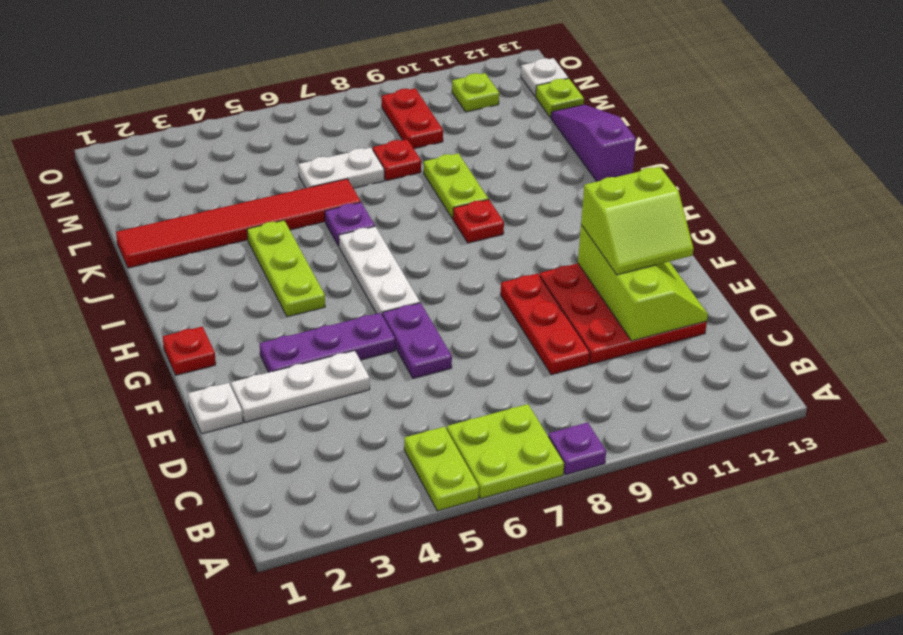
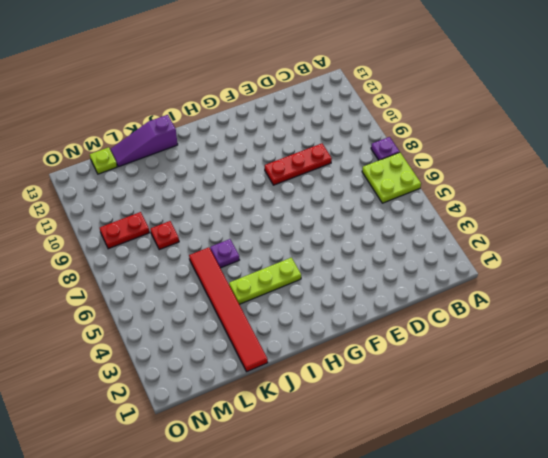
none -> lime 1x2 plate [404,427,479,511]
none -> red 3x3 plate [539,263,707,364]
none -> white 1x1 plate [188,383,243,434]

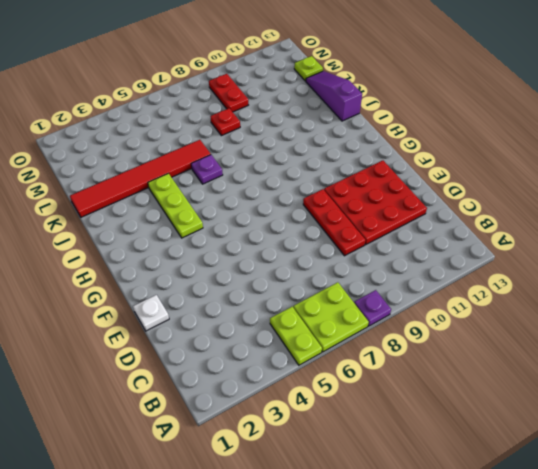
none -> white 1x3 plate [231,351,370,422]
none -> purple 1x2 plate [383,303,452,378]
none -> purple 1x3 plate [260,313,395,372]

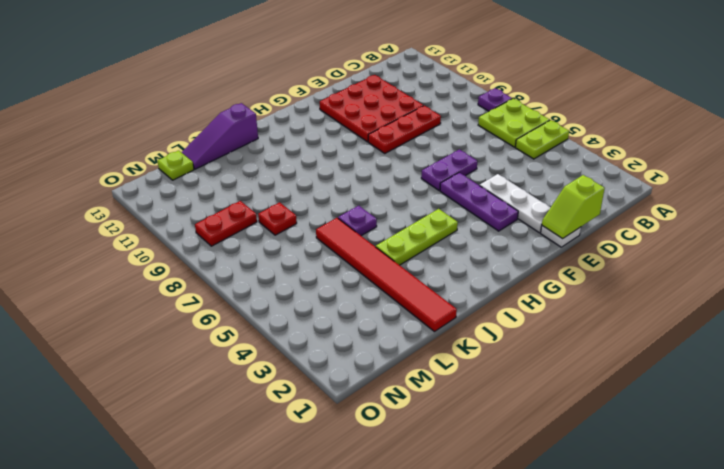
lime 1x2 slope [542,175,605,239] -> none
none -> red 1x1 plate [163,327,216,375]
none -> white 1x3 plate [339,226,420,316]
none -> red 1x1 plate [453,199,504,243]

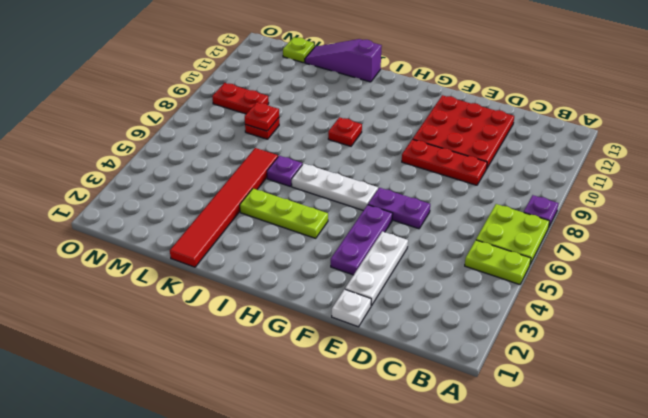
red 1x1 plate [245,102,279,131] -> red 1x1 plate moved to [163,327,216,375]
none -> lime 1x2 plate [423,153,488,219]
none -> white 1x2 plate [298,148,384,188]
none -> lime 1x1 plate [452,73,499,112]

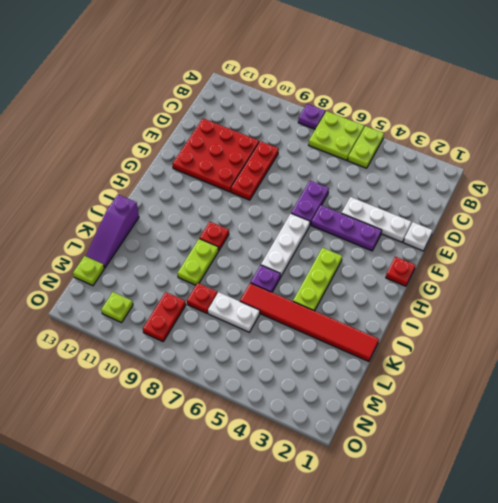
none -> white 1x1 plate [521,58,568,96]
none -> lime 2x3 slope [578,225,708,341]
none -> lime 2x2 slope [581,167,693,275]

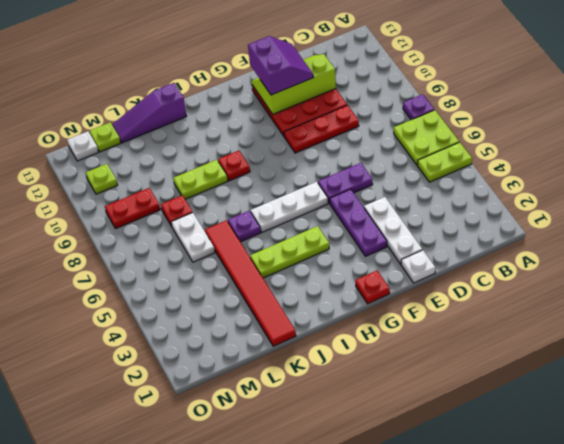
purple 2x2 slope [248,36,313,95] -> lime 2x2 slope [581,167,693,275]

